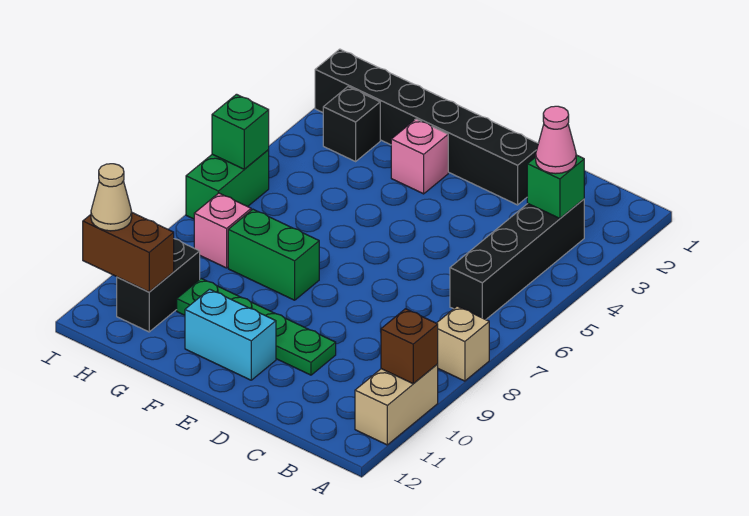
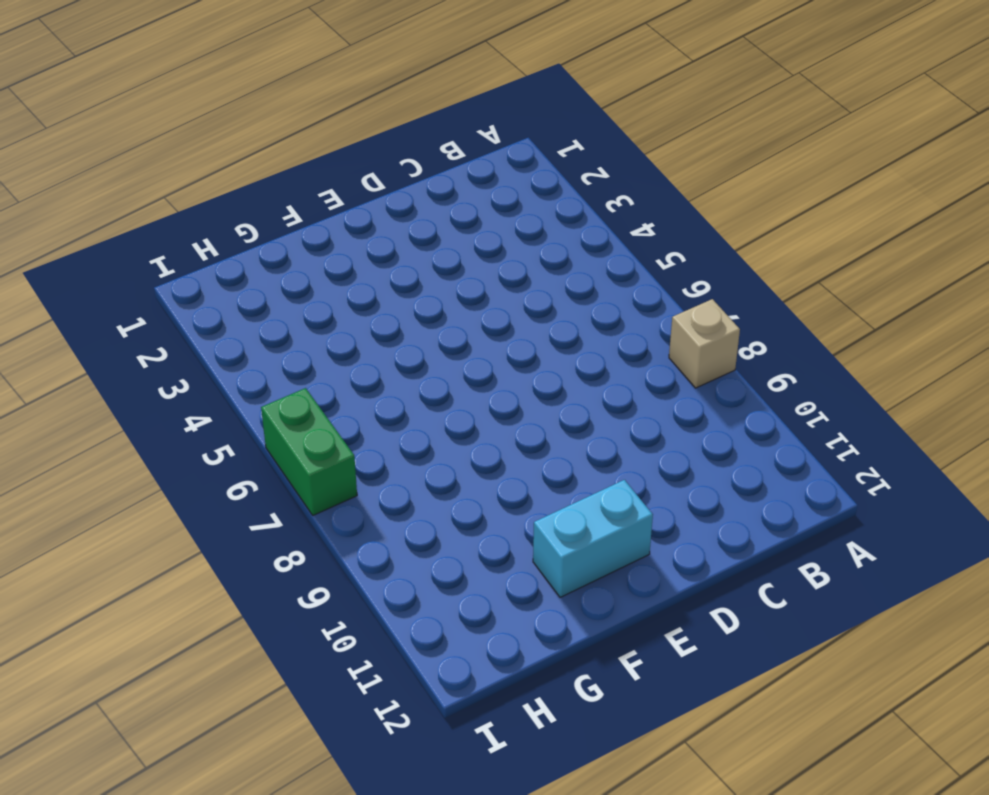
none -> tan 1x2 brick [355,364,438,445]
none -> black 1x4 brick [450,199,584,320]
none -> black 1x6 brick [315,49,538,205]

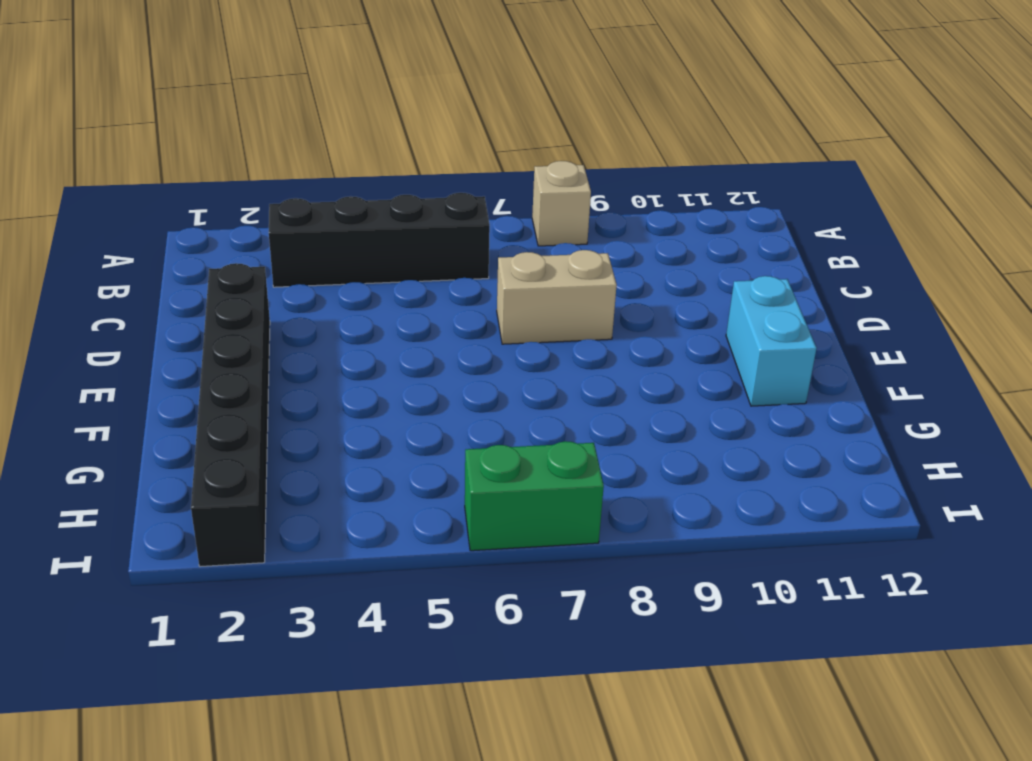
tan 1x2 brick [497,250,617,344] -> tan 1x2 brick moved to [355,364,438,445]
none -> green 1x4 plate [177,278,336,375]
none -> pink 1x1 brick [391,119,448,194]
none -> green 1x2 brick [228,209,319,300]

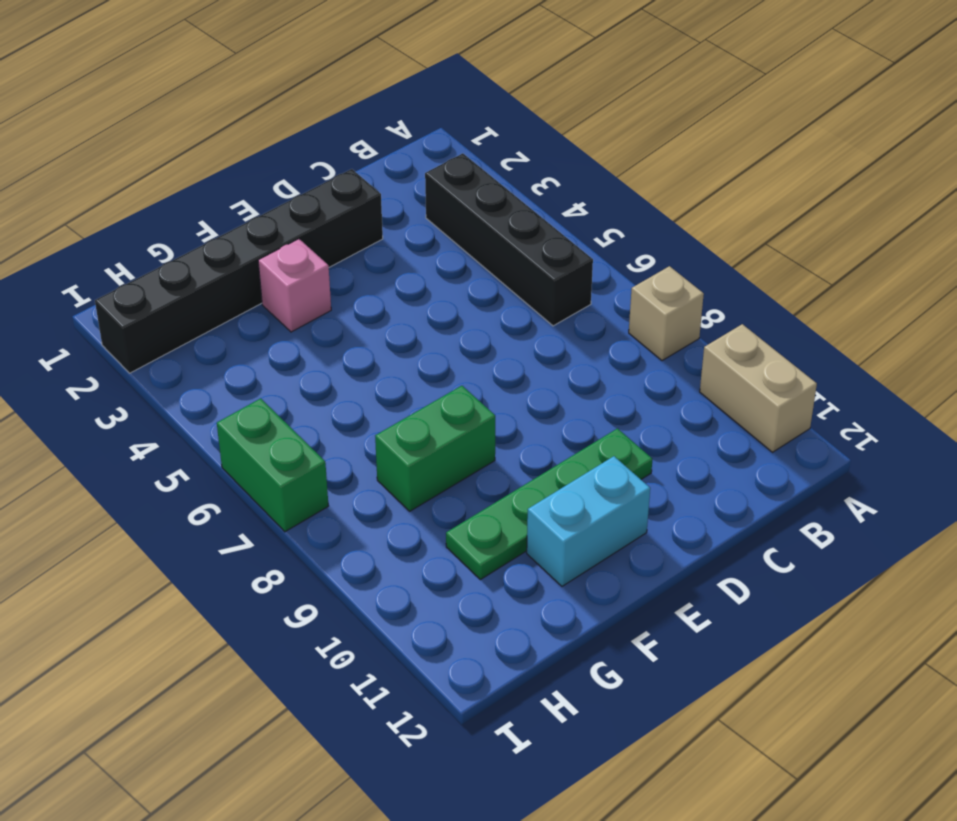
none -> black 1x1 brick [323,87,380,161]
none -> pink 1x1 brick [194,193,251,268]
none -> black 1x2 brick [117,239,200,332]

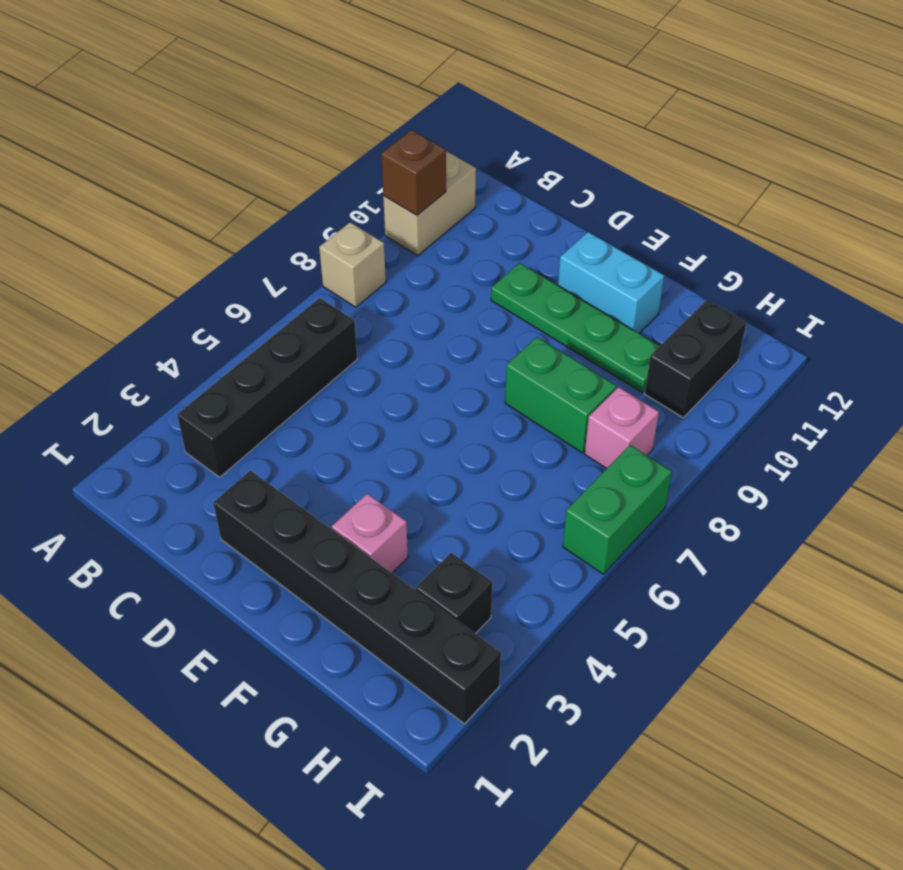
none -> green 1x1 brick [527,155,584,218]
none -> brown 1x2 brick [83,213,174,292]
none -> green 1x1 brick [212,94,269,169]

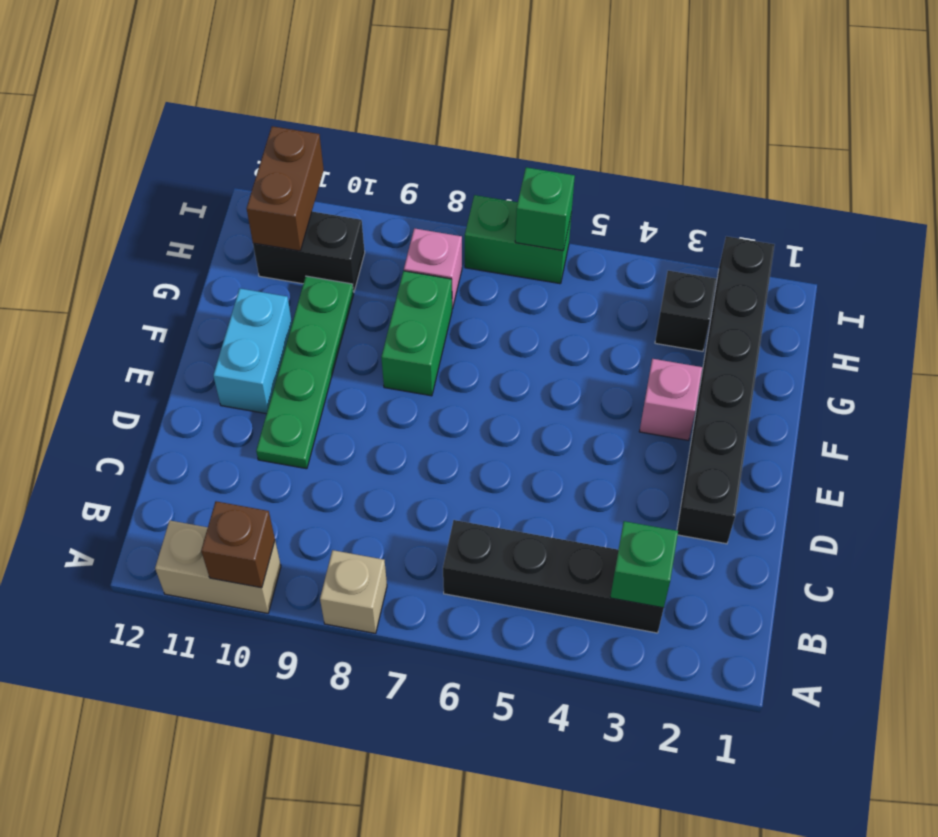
none -> pink 1x1 cone [536,106,576,174]
none -> tan 1x1 cone [91,164,132,231]

